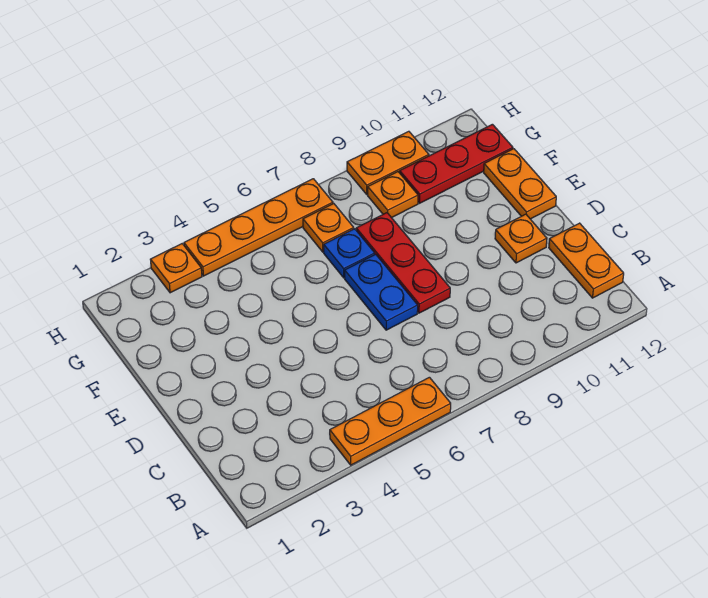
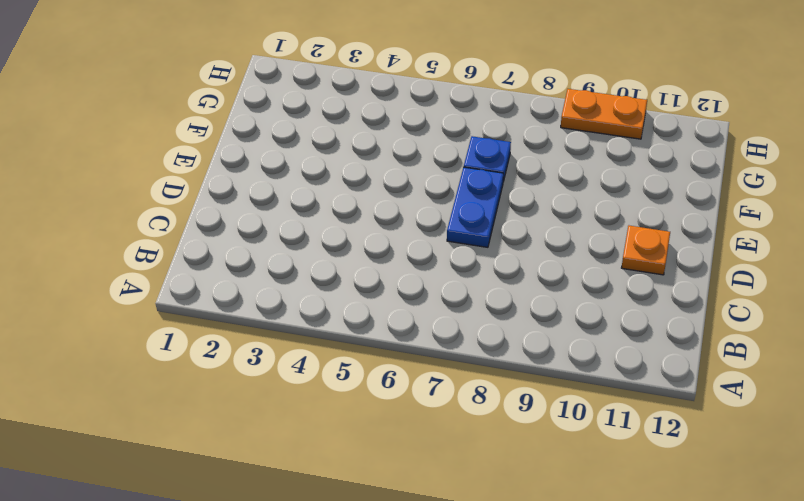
none -> orange 1x3 plate [330,377,451,465]
none -> orange 1x2 plate [549,223,624,298]
none -> red 1x3 plate [356,213,450,313]

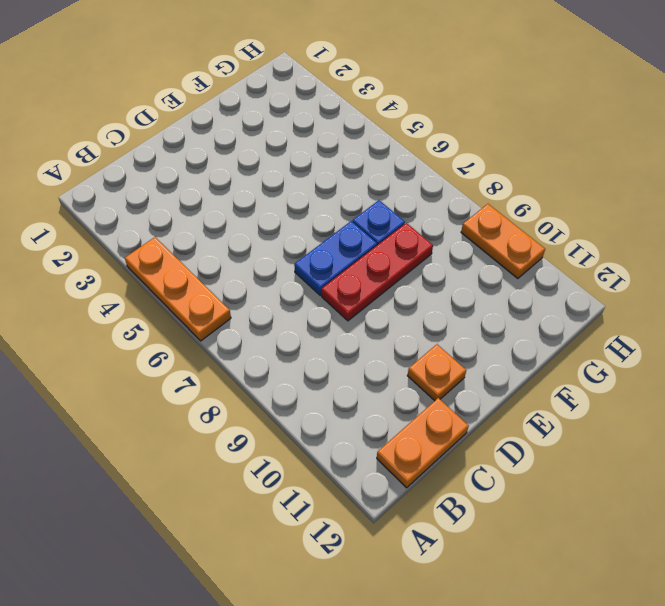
none -> orange 1x2 plate [484,149,556,219]
none -> orange 1x1 plate [303,204,354,252]
none -> orange 1x1 plate [368,172,418,218]

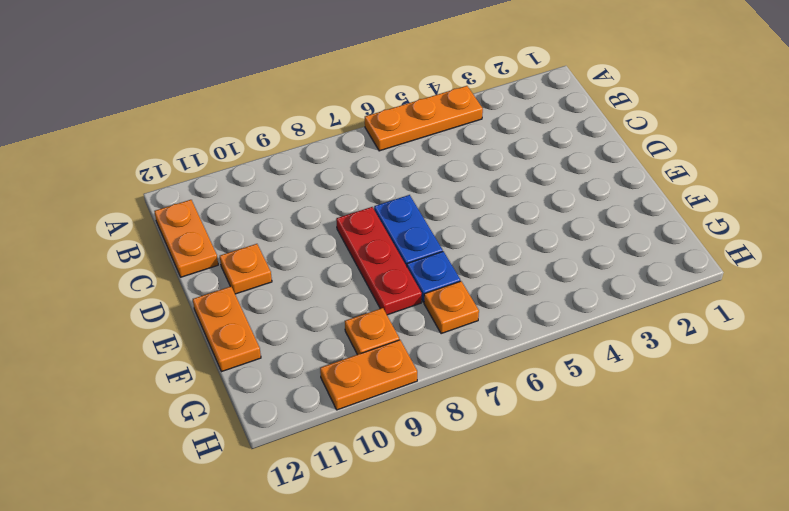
none -> red 1x3 plate [400,124,513,203]
none -> orange 1x1 plate [150,244,202,293]
none -> orange 1x4 plate [184,179,333,276]

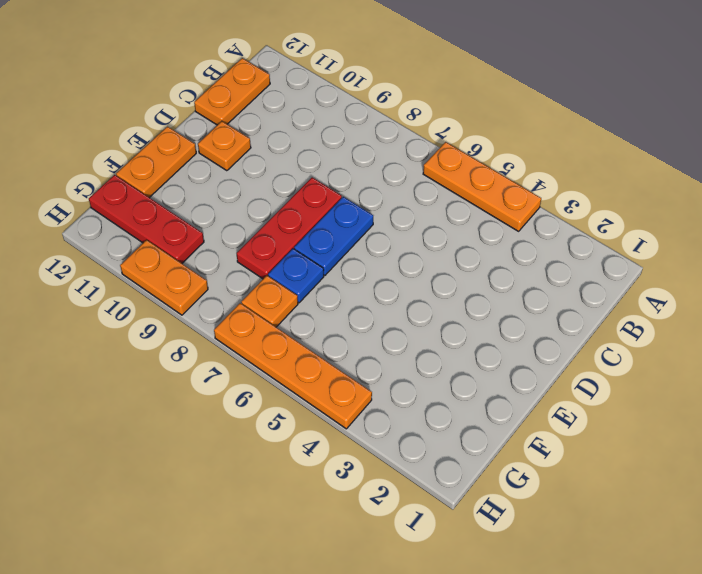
none -> orange 1x1 plate [368,172,418,218]
none -> orange 1x1 plate [150,244,202,293]

